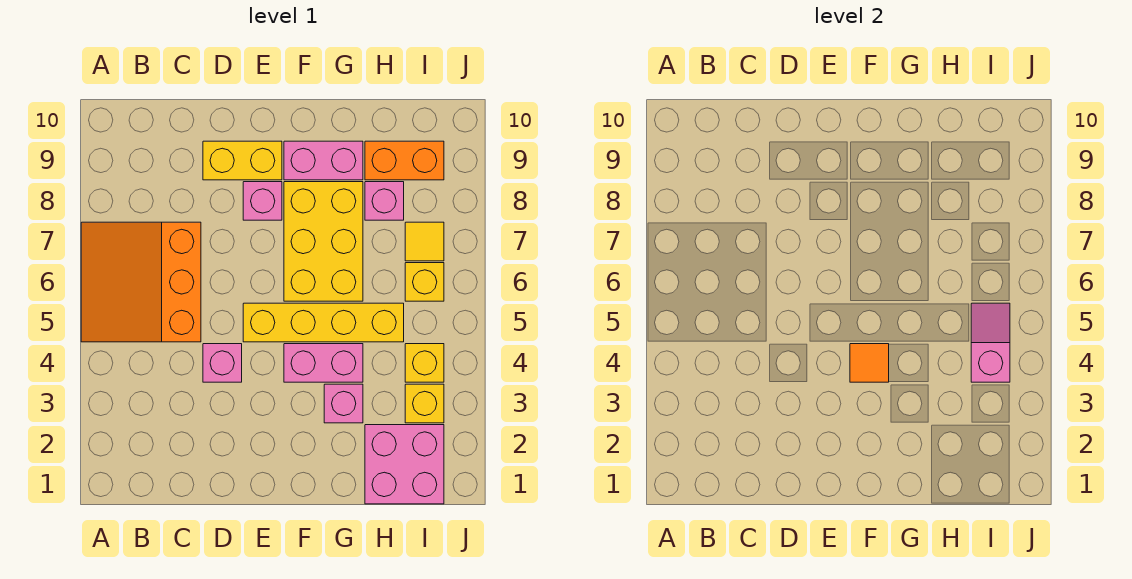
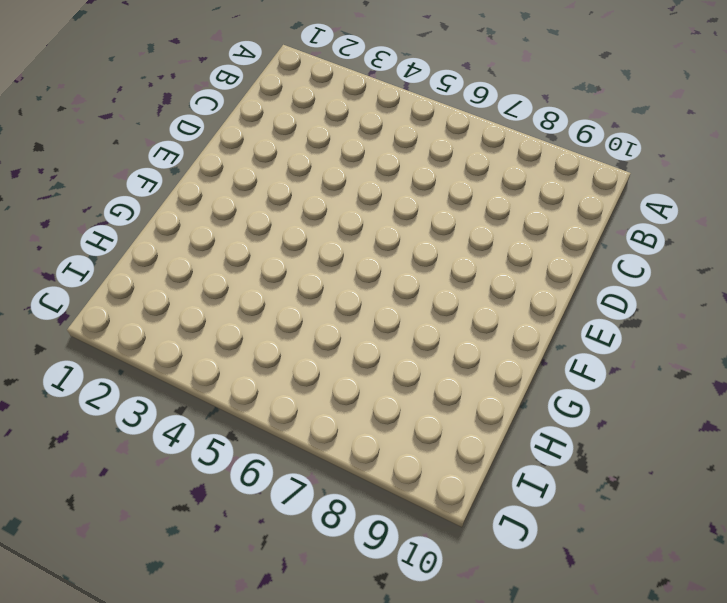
none -> orange 3x3 slope [81,222,201,342]
none -> pink 1x1 brick [203,344,242,382]
none -> yellow 1x2 brick [203,141,282,180]

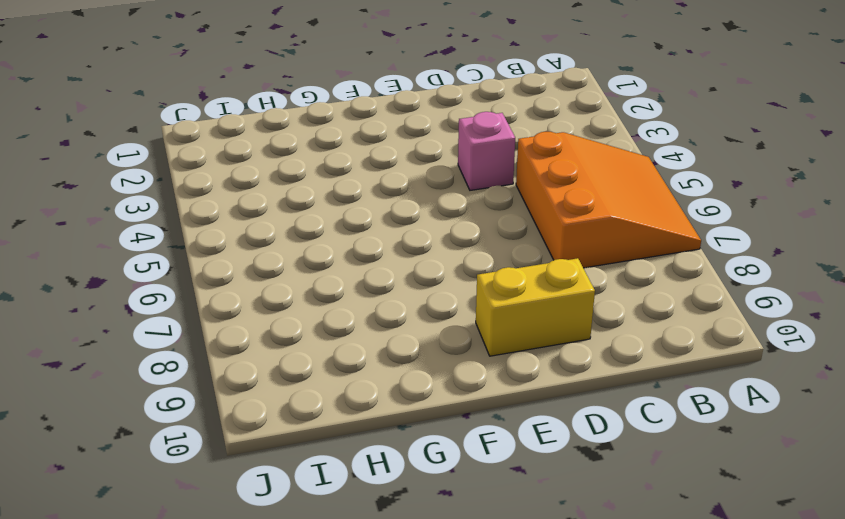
none -> yellow 1x4 brick [243,303,404,342]
none -> pink 1x1 brick [243,182,282,220]
none -> pink 1x2 brick [284,344,363,382]

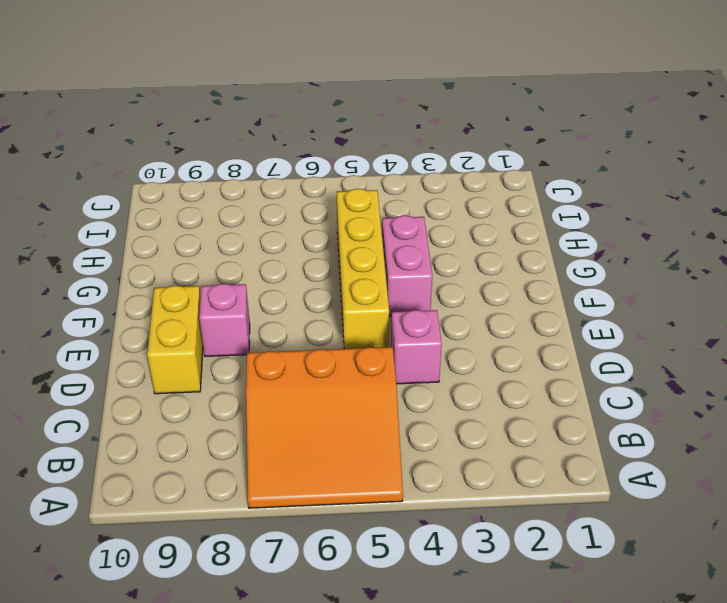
none -> yellow 2x3 brick [284,182,363,301]
none -> pink 1x2 brick [284,141,363,180]
none -> pink 1x1 brick [324,384,363,423]

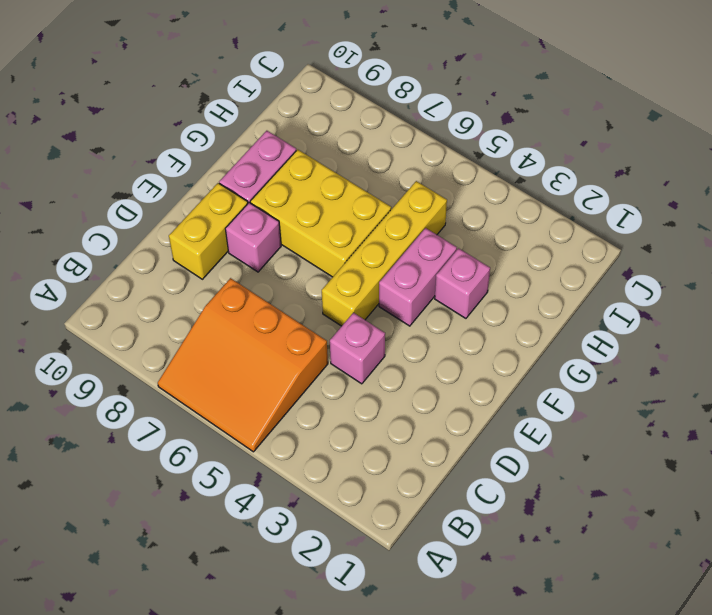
none -> pink 2x2 brick [365,425,444,504]
none -> pink 1x1 brick [365,182,404,220]
none -> orange 1x2 brick [365,141,444,180]

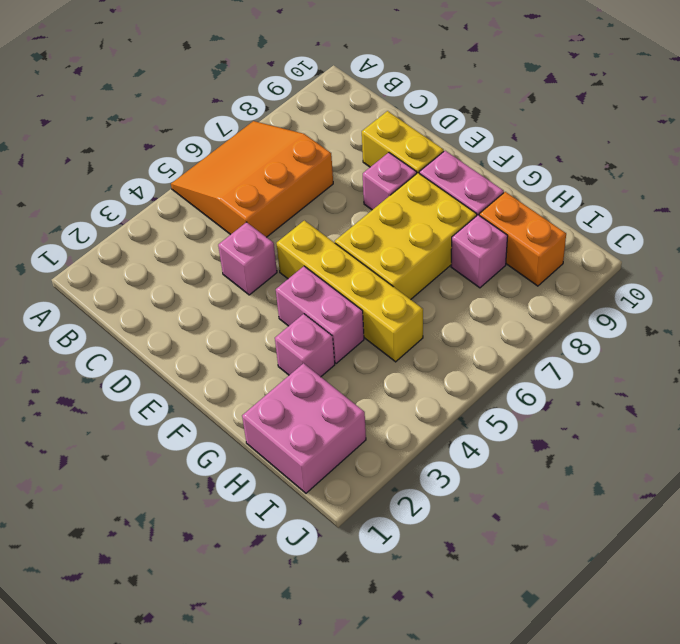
none -> yellow 1x1 brick [405,384,444,423]
none -> yellow 1x1 brick [405,344,444,382]
none -> yellow 1x1 brick [405,263,444,301]

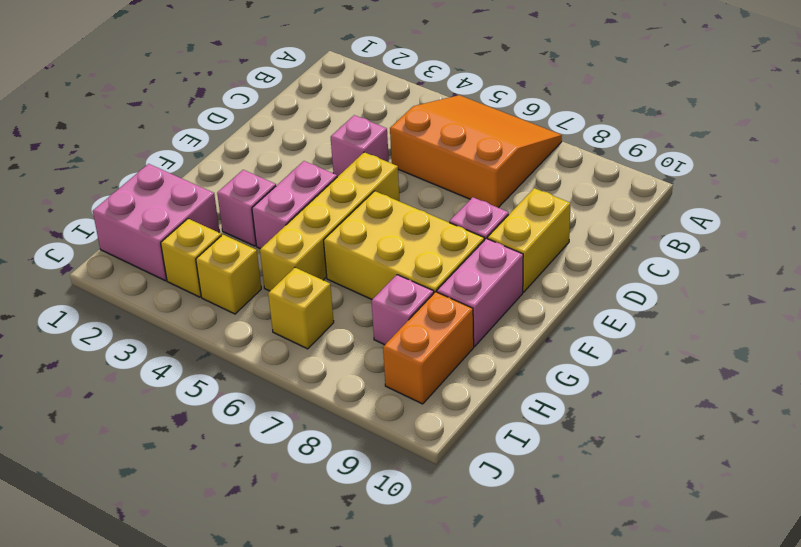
none -> yellow 1x1 tile [405,222,444,261]
none -> orange 1x1 tile [850,344,889,382]
none -> pink 1x2 slope [971,303,1010,382]

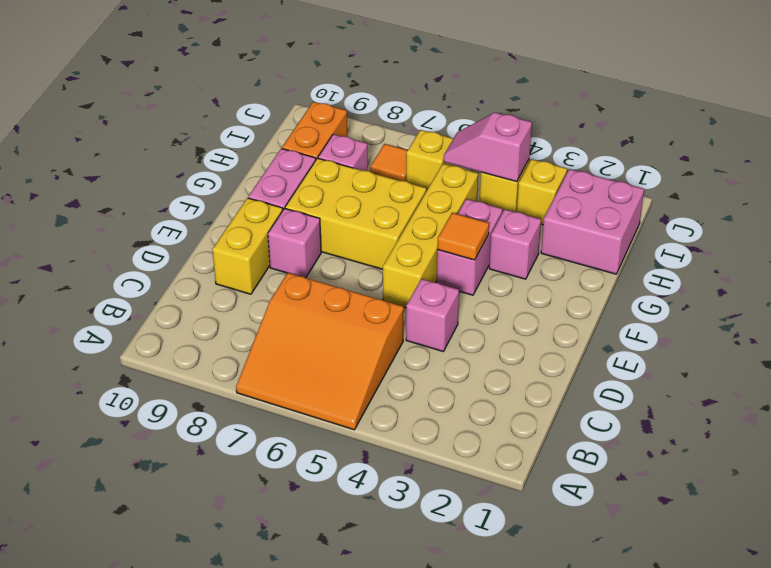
orange 1x1 tile [370,144,408,181] -> yellow 1x1 tile [405,222,444,261]

